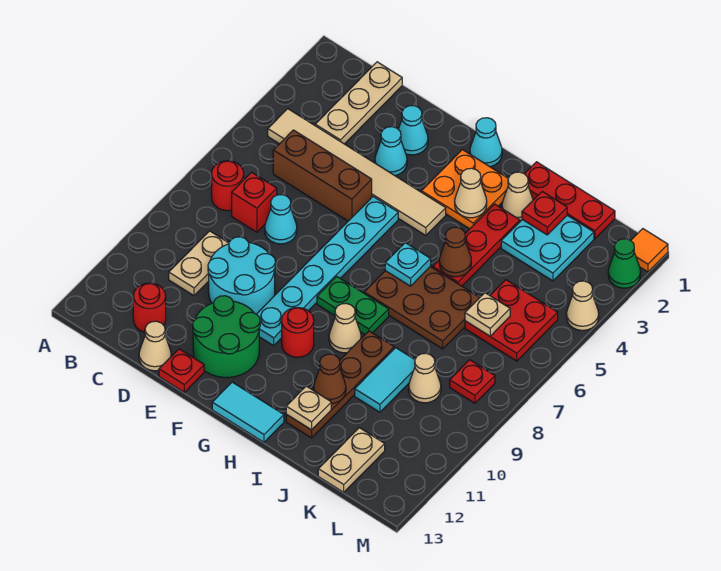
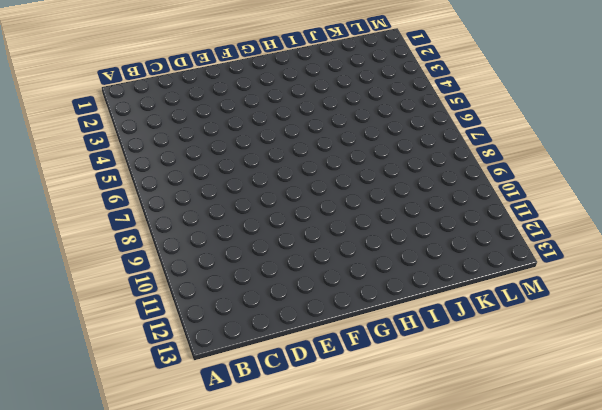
none -> tan 1x6 tile [268,109,446,235]
none -> red 1x1 round brick [212,161,244,211]
none -> tan 1x3 plate [315,62,402,144]
none -> brown 1x3 brick [273,130,372,221]

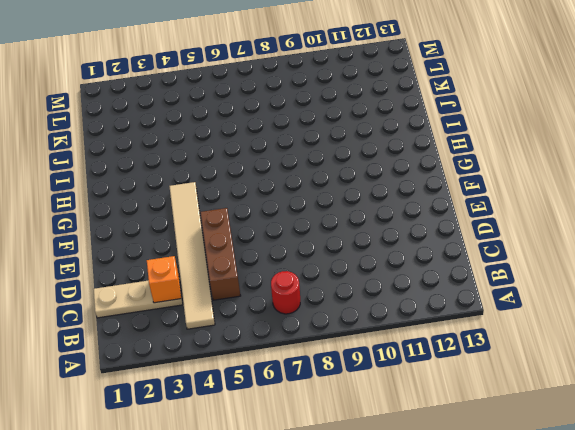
orange 1x1 brick [147,256,181,303] -> none
none -> red 1x1 brick [232,172,277,232]
none -> tan 1x2 plate [169,231,229,296]
none -> red 1x1 round brick [133,283,166,332]
none -> cyan 1x1 cone [265,195,297,244]

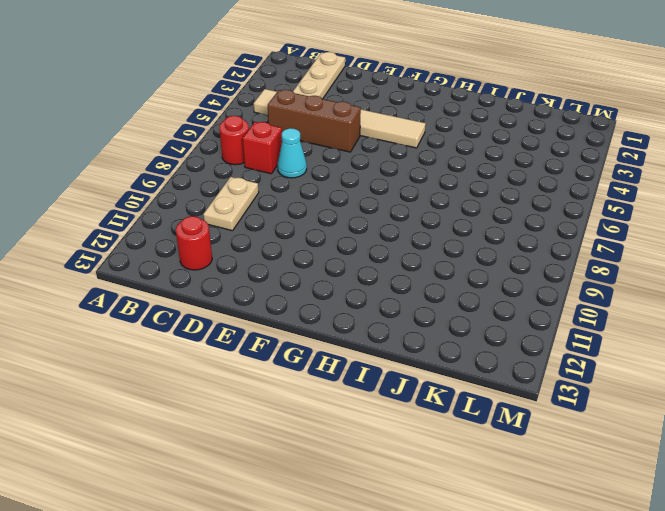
none -> cyan 2x2 round brick [208,237,275,314]
none -> tan 1x1 cone [139,321,171,371]
none -> cyan 1x1 cone [398,106,428,155]
none -> cyan 1x1 cone [375,127,407,176]

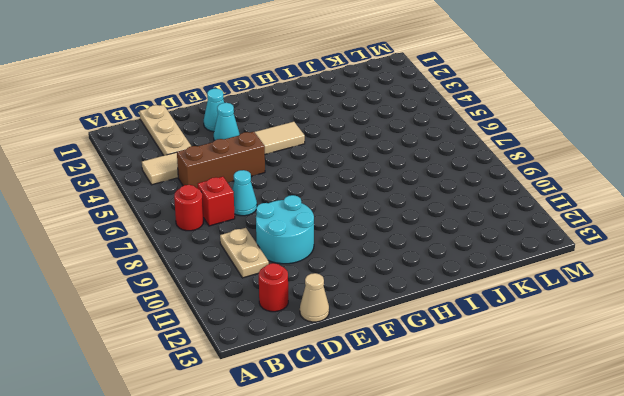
none -> green 2x2 round brick [193,296,260,378]
none -> red 1x1 plate [159,349,204,392]
none -> cyan 1x6 plate [257,197,398,346]
none -> cyan 1x1 cone [470,118,502,167]

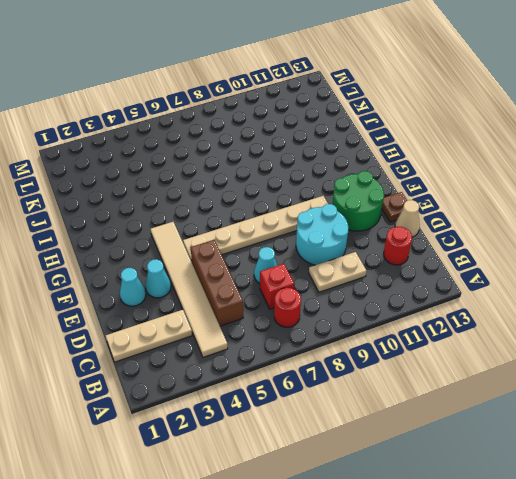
brown 1x1 plate [382,192,407,222] -> red 1x1 plate [159,349,204,392]
tan 1x6 plate [183,196,328,262] -> cyan 1x6 plate [257,197,398,346]
none -> cyan 1x1 cone [470,118,502,167]
none -> orange 2x2 plate [422,150,508,229]
none -> green 1x2 plate [317,277,389,334]
none -> red 1x1 round brick [282,307,314,357]

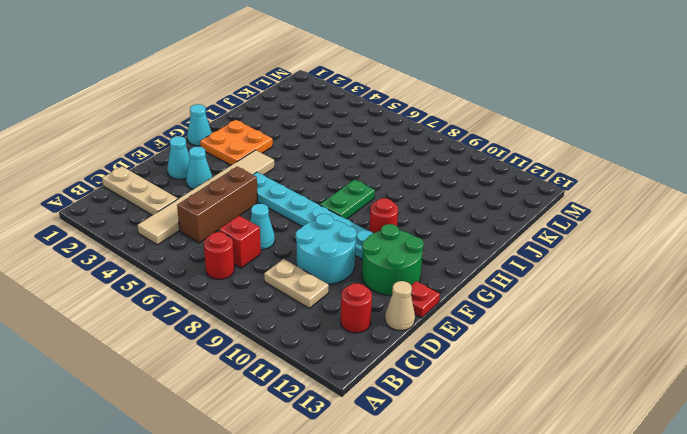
none -> cyan 1x2 tile [212,382,284,442]
none -> brown 2x3 plate [364,267,480,349]
none -> tan 1x1 cone [329,303,361,353]
none -> red 1x3 plate [525,162,615,239]

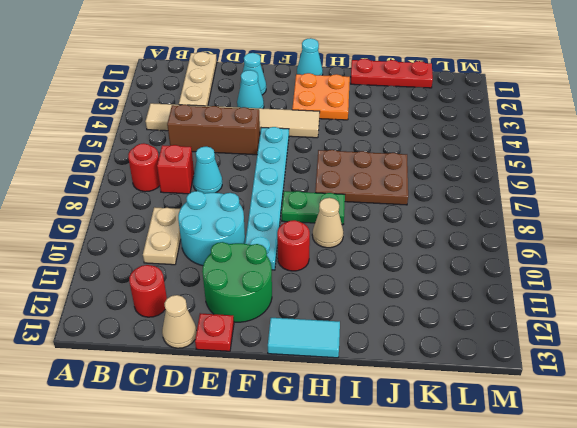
none -> tan 1x1 cone [502,172,533,221]
none -> red 1x3 plate [433,204,520,286]
none -> brown 1x4 plate [286,331,394,438]
none -> cyan 2x2 plate [501,215,594,281]

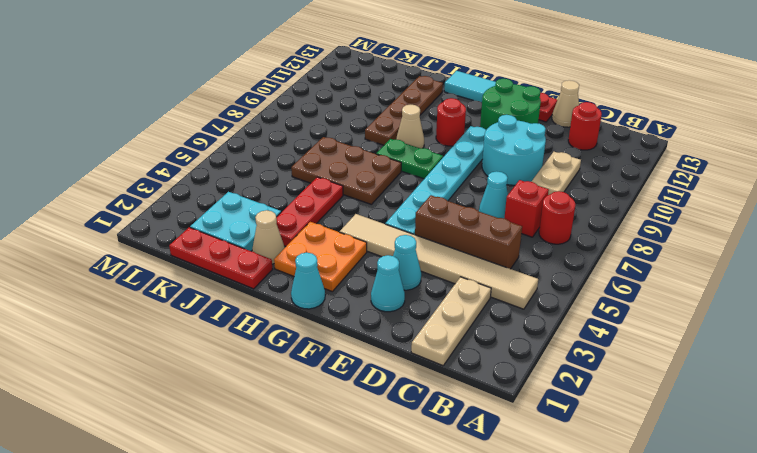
none -> cyan 1x2 tile [355,348,415,412]
none -> red 2x2 plate [465,280,558,361]
none -> tan 1x1 cone [409,353,441,403]
none -> tan 1x2 plate [318,428,385,492]

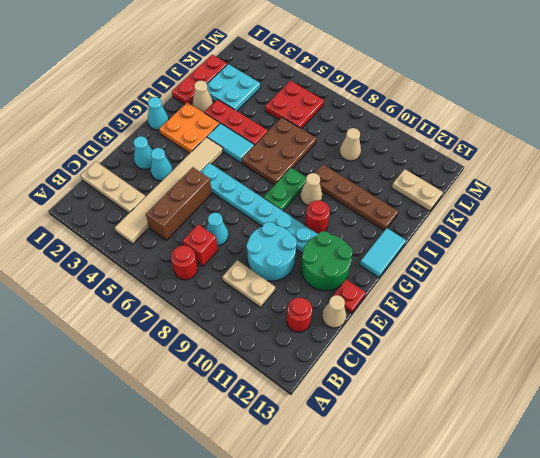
cyan 1x2 tile [207,123,254,163] -> cyan 1x2 tile moved to [355,348,415,412]
none -> red 1x1 plate [450,360,495,403]
none -> orange 1x1 tile [631,229,668,272]
none -> green 1x1 cone [608,239,641,288]
none -> tan 1x1 cone [566,281,599,330]

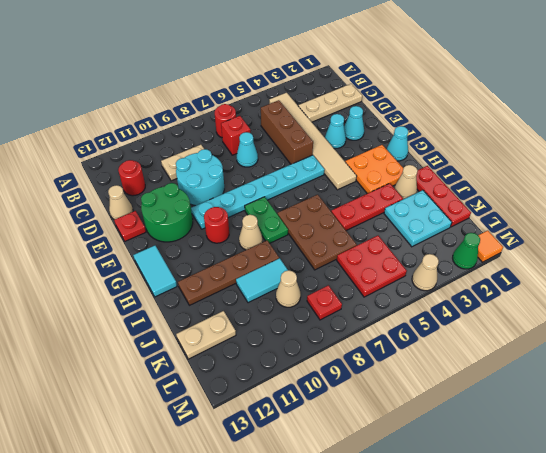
none -> tan 1x1 cone [455,168,487,218]
none -> cyan 1x1 plate [385,243,431,286]
none -> brown 1x1 cone [439,227,471,277]
none -> brown 1x1 cone [314,354,346,403]

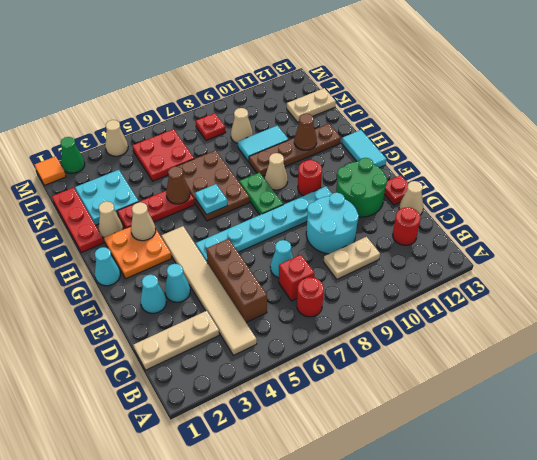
none -> tan 1x1 plate [286,386,331,430]
none -> red 1x1 plate [522,192,567,235]
none -> tan 1x1 plate [465,293,510,336]

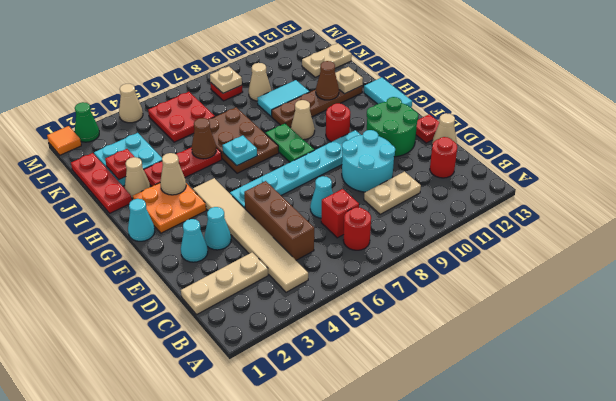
tan 1x1 plate [210,66,242,93] -> tan 1x1 plate moved to [465,293,510,336]

